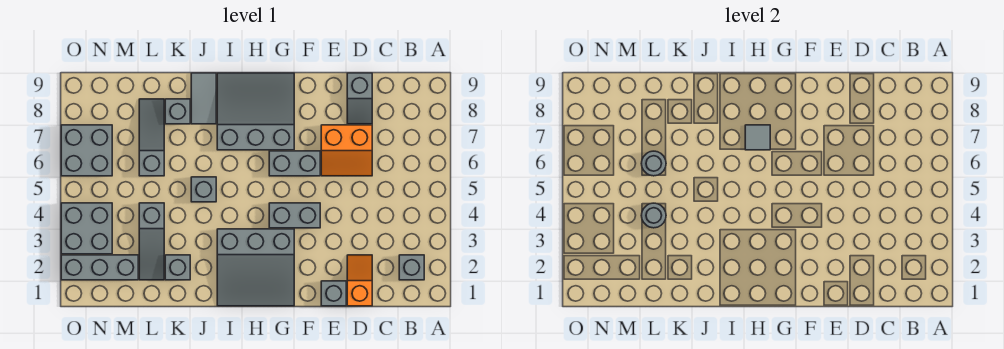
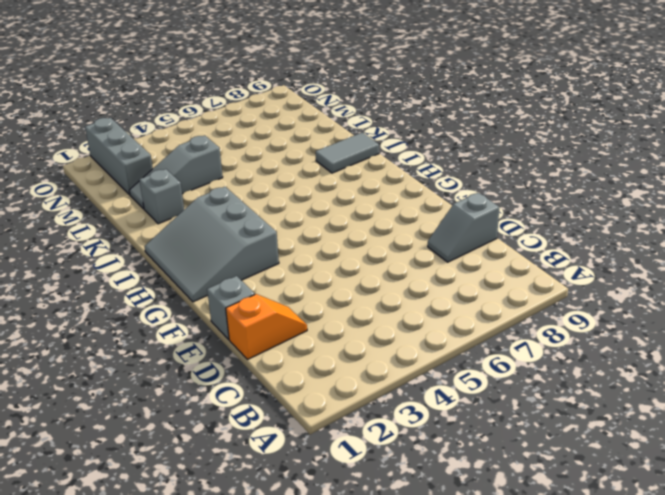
none -> grey 1x1 brick [399,255,424,280]
none -> orange 2x2 slope [321,125,372,176]
none -> grey 1x2 brick [269,203,320,228]

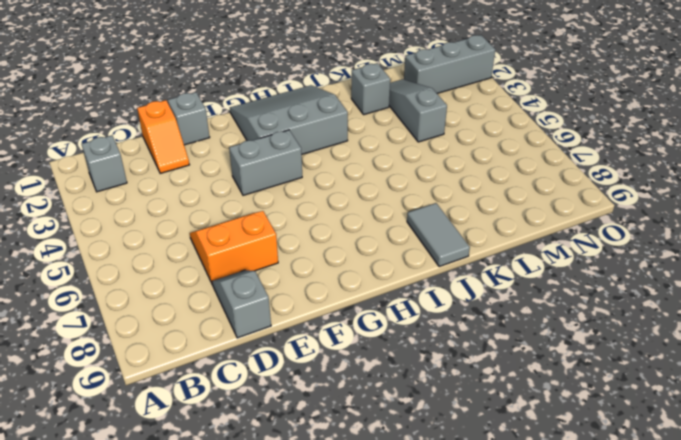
none -> grey 1x2 brick [269,151,320,176]
none -> grey 3x3 slope [217,73,294,150]
none -> grey 1x1 brick [191,177,216,202]

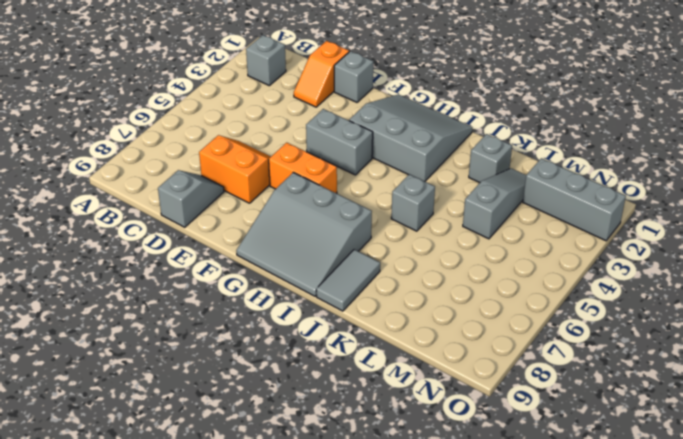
orange 1x2 brick [269,143,337,193] -> grey 1x2 brick [269,151,320,176]
none -> grey 1x1 brick [165,99,190,124]
none -> grey 1x3 slope [139,99,164,176]
none -> grey 2x2 brick [61,203,112,254]

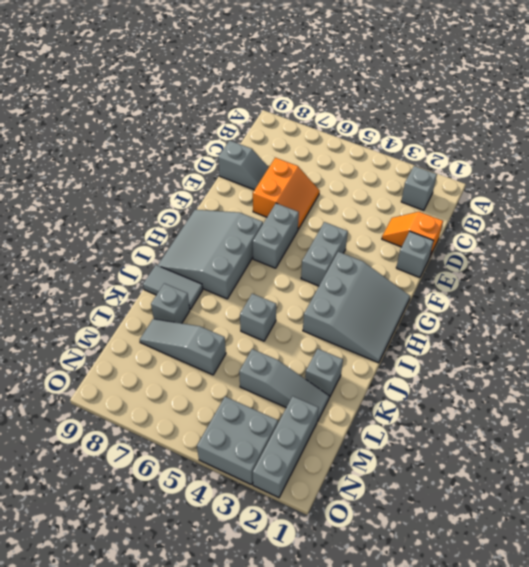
none -> grey 2x2 brick [61,125,112,176]
none -> grey 1x1 tile [745,125,770,150]
none -> grey 1x1 round brick [641,203,666,228]

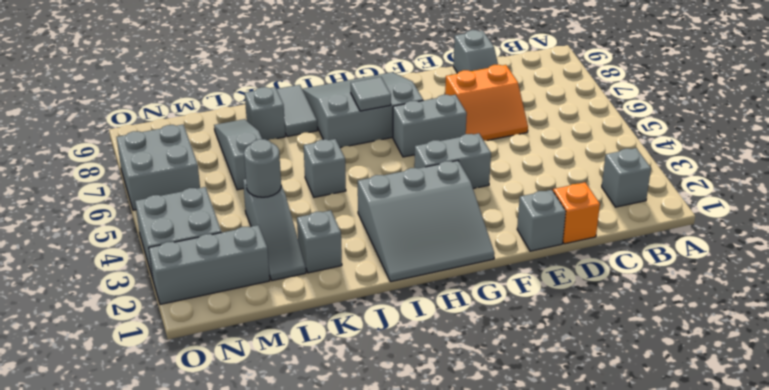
none -> grey 1x1 round brick [641,151,666,176]

